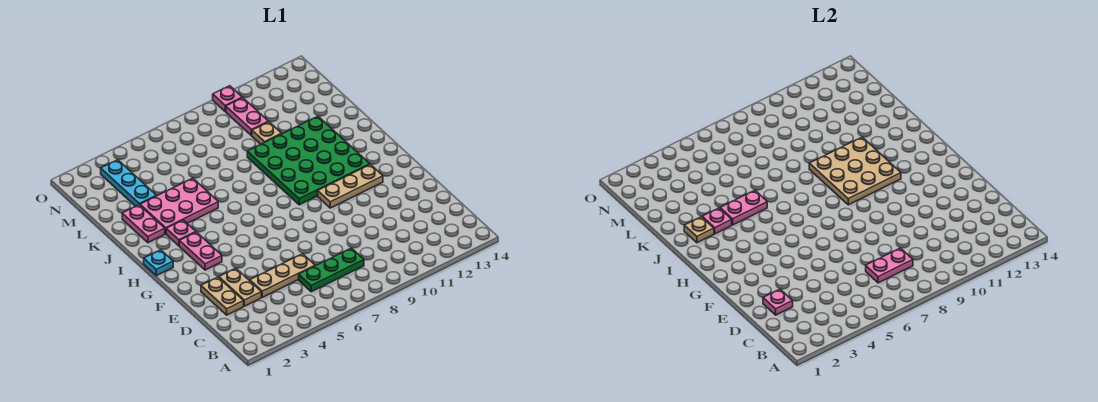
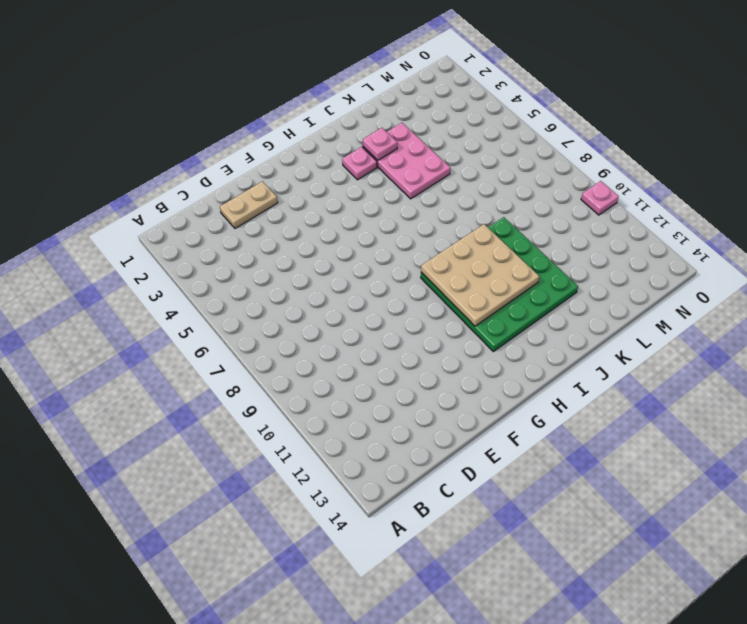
none -> green 1x3 plate [299,248,364,292]
none -> tan 1x2 plate [219,268,261,306]
none -> tan 1x3 plate [250,254,315,297]

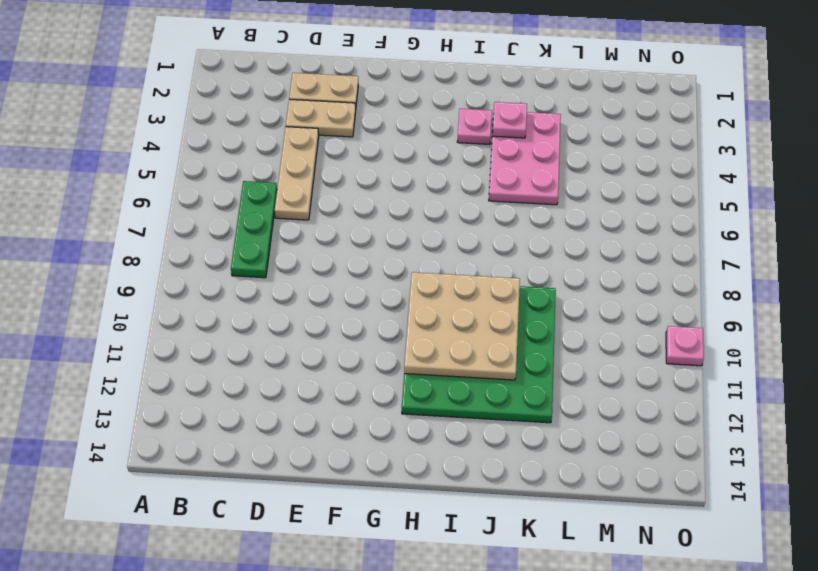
none -> pink 1x2 plate [179,232,222,270]
none -> tan 1x3 plate [318,164,383,208]
none -> cyan 1x1 plate [144,250,173,276]

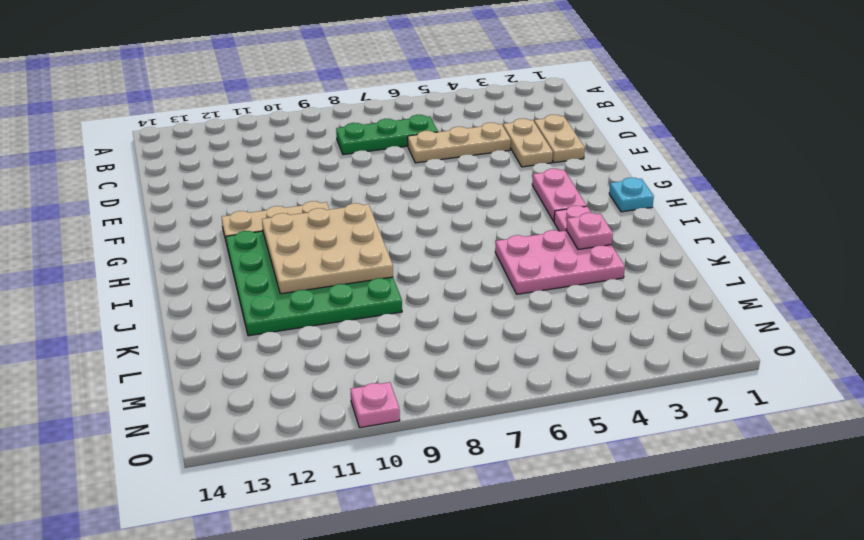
none -> pink 1x2 plate [122,205,165,243]
none -> cyan 1x3 plate [101,160,156,206]
none -> tan 1x1 plate [252,122,282,144]

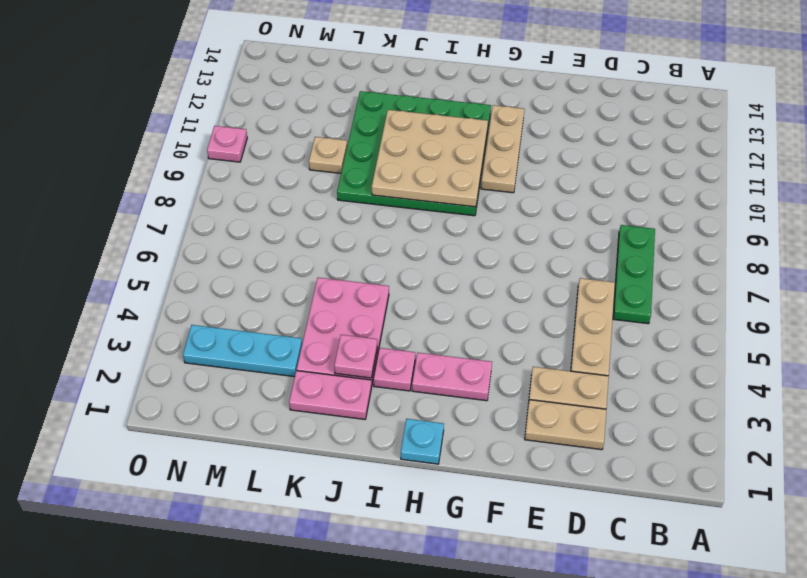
none -> pink 1x2 plate [226,98,268,136]
none -> pink 1x2 plate [866,248,913,283]
none -> pink 1x1 plate [763,289,793,315]

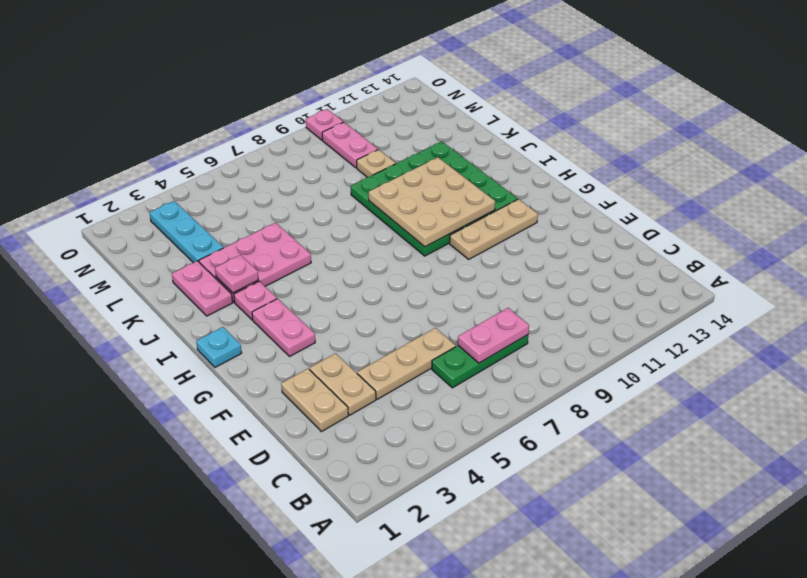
none -> pink 1x1 plate [763,289,793,315]
none -> tan 1x1 plate [684,217,714,243]
none -> pink 1x2 plate [720,190,767,225]

